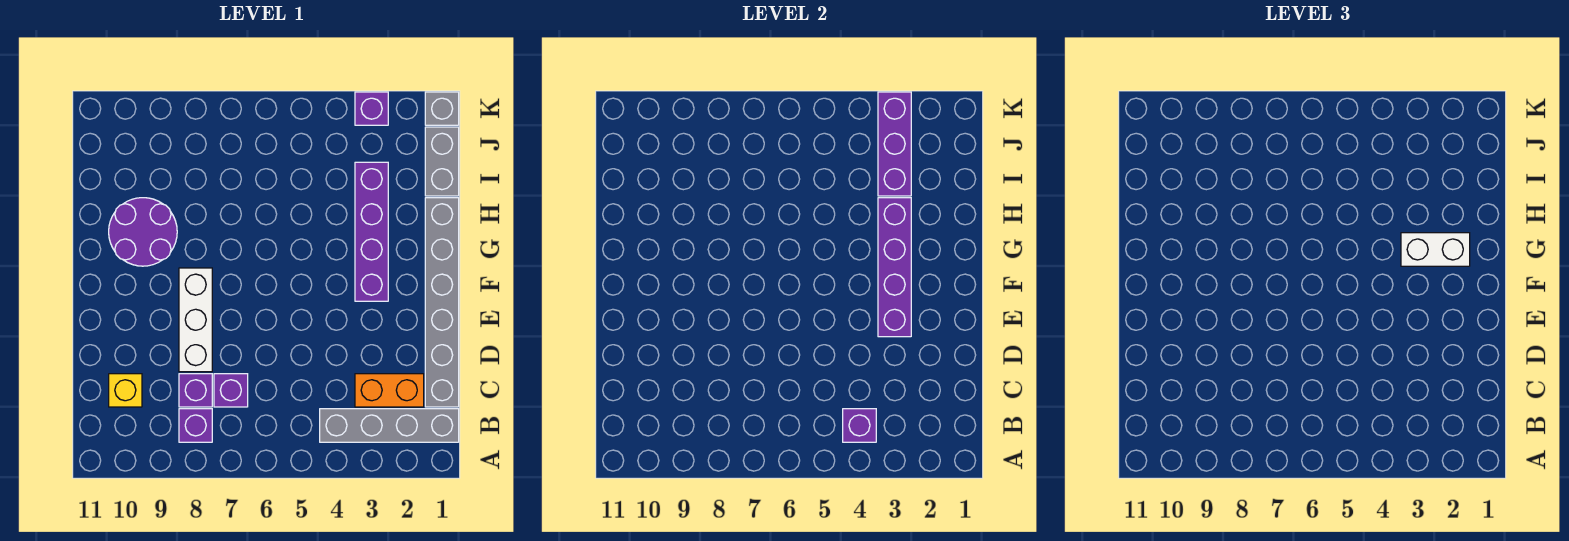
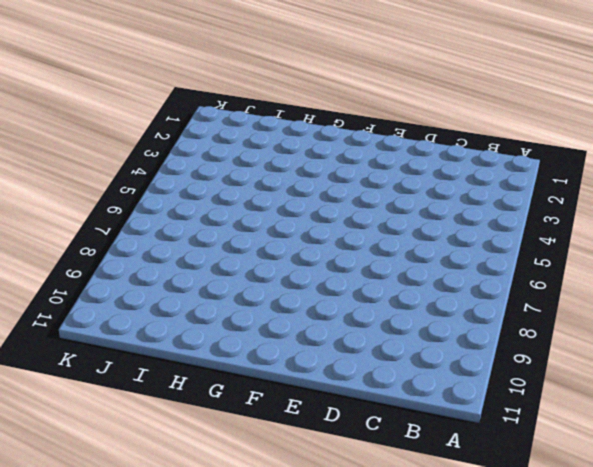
none -> grey 1x4 brick [320,409,459,442]
none -> purple 1x1 brick [179,409,212,442]
none -> grey 1x6 brick [425,198,459,407]

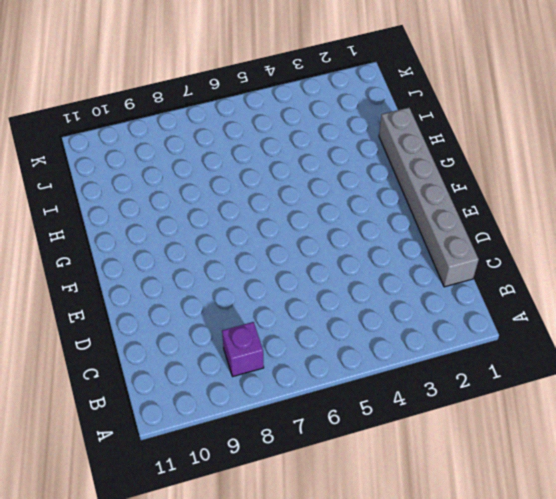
none -> grey 1x4 brick [320,409,459,442]
none -> orange 1x2 brick [355,374,424,407]
none -> purple 1x1 brick [214,374,248,407]

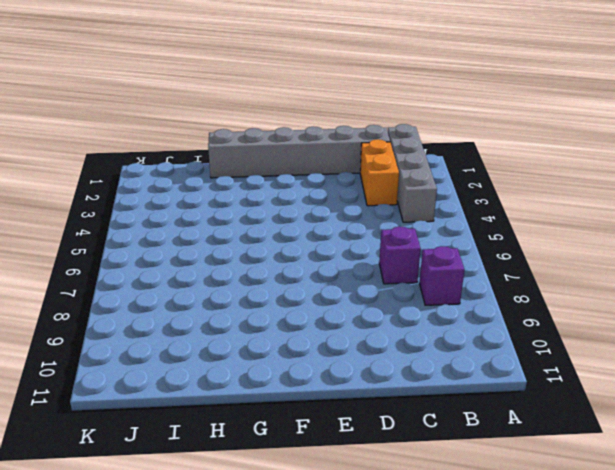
none -> purple 1x1 brick [179,374,212,407]
none -> yellow 1x1 brick [109,374,142,407]
none -> white 1x3 brick [179,268,212,372]

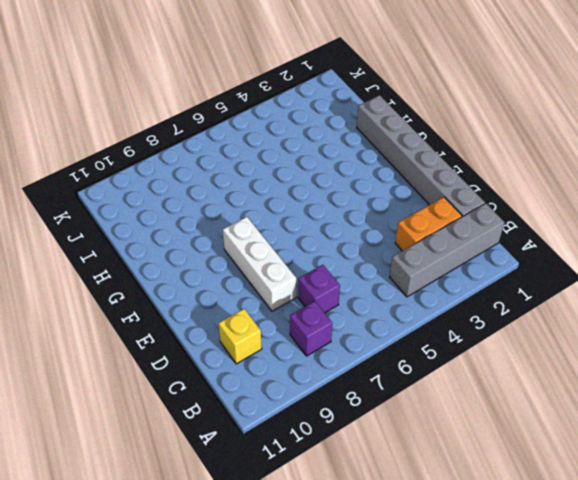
none -> purple 1x1 brick [179,374,212,407]
none -> purple 1x4 brick [355,162,388,301]
none -> purple 2x2 round brick [109,198,177,266]

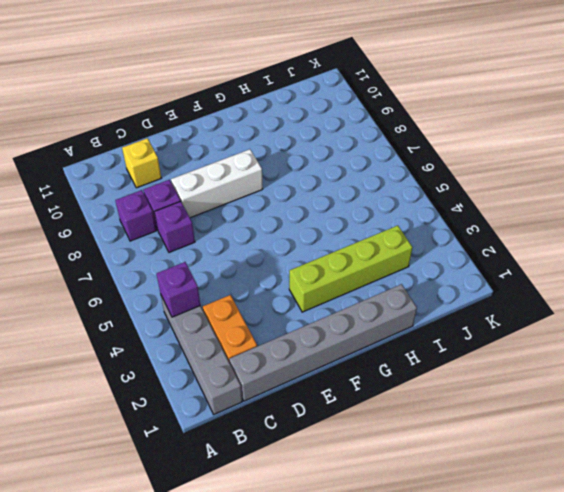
lime 1x4 brick [289,226,413,312] -> purple 1x4 brick [355,162,388,301]
none -> purple 2x2 round brick [109,198,177,266]
none -> grey 1x2 brick [425,127,459,196]
none -> grey 1x1 brick [425,92,459,125]

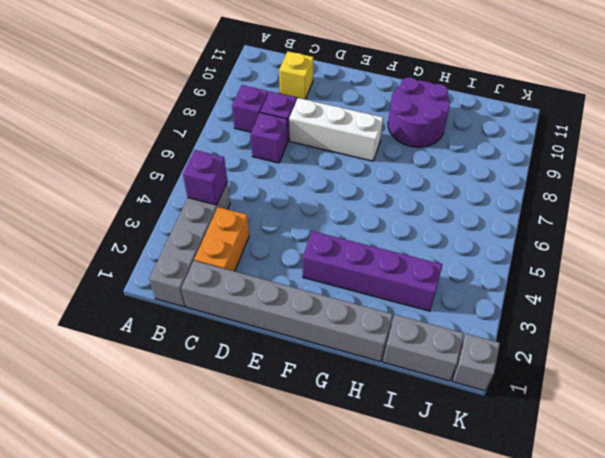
none -> purple 1x1 brick [355,92,388,125]
none -> purple 1x4 brick [878,198,911,337]
none -> purple 1x3 brick [878,92,911,196]

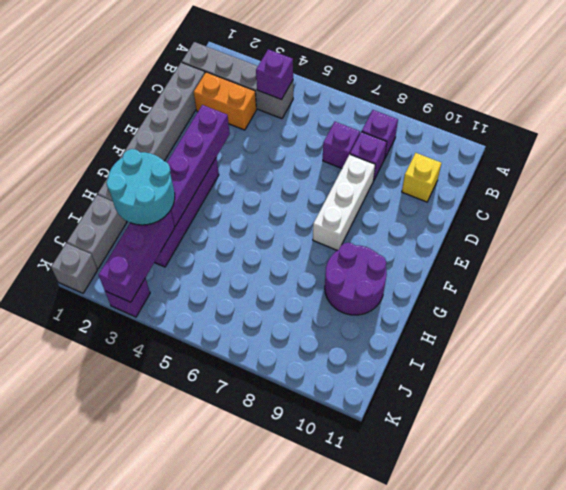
cyan 2x2 round brick [106,149,175,225] -> none
none -> white 1x2 brick [1401,233,1470,266]

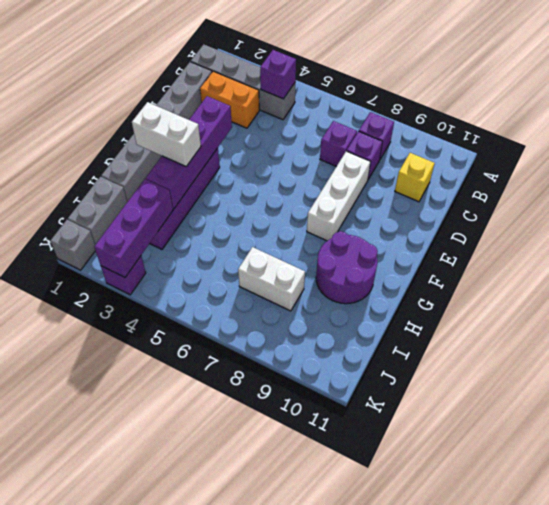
white 1x2 brick [238,247,305,311] -> none

